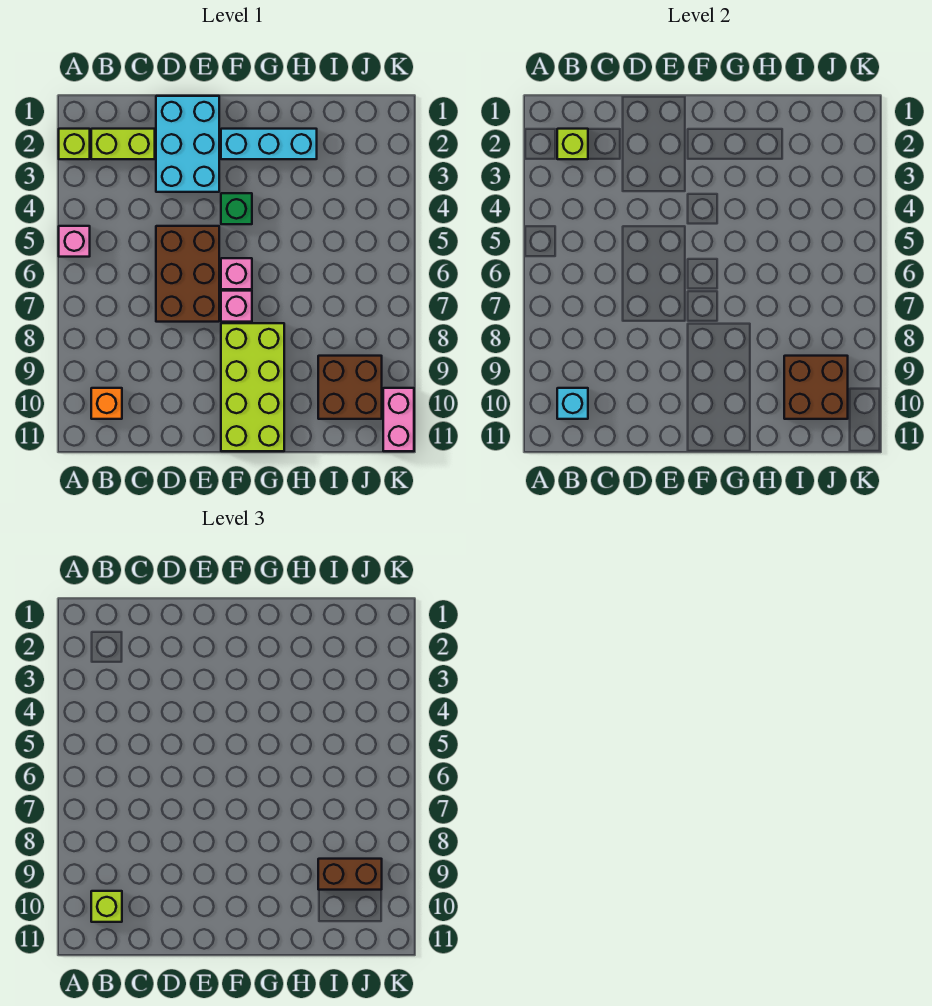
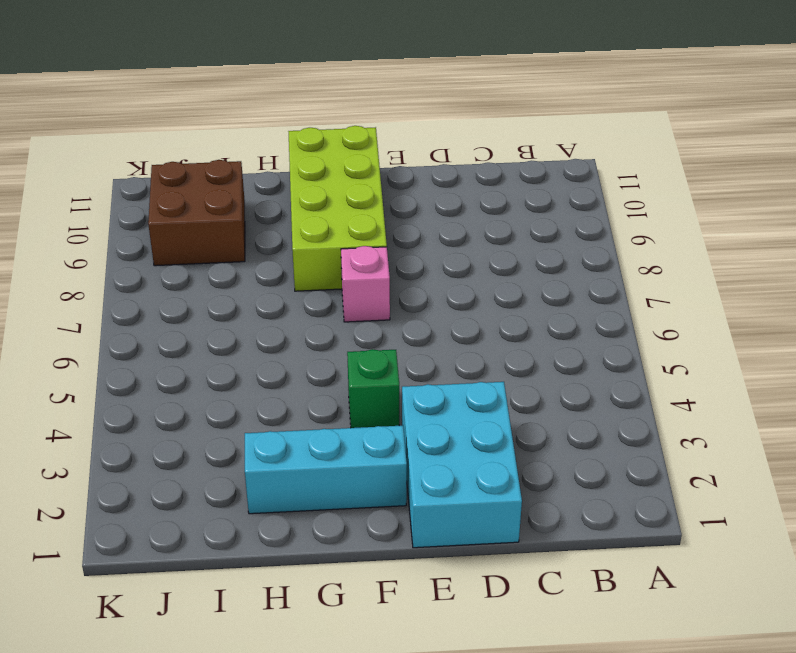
none -> lime 1x1 brick [59,129,90,159]
none -> pink 1x1 brick [59,226,90,257]
none -> lime 1x2 brick [91,129,155,159]

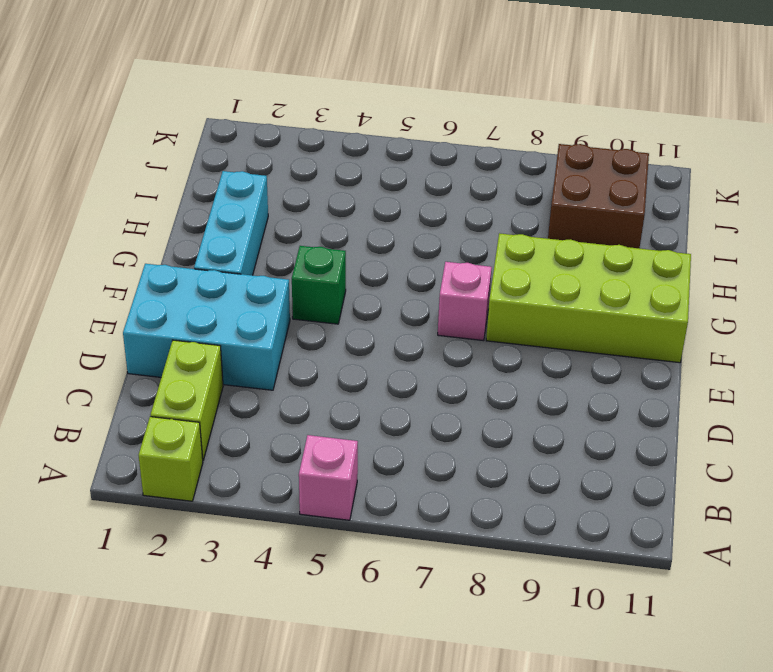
none -> orange 1x1 brick [91,388,122,419]
none -> brown 2x3 brick [156,226,219,322]
none -> pink 1x1 brick [221,258,252,289]

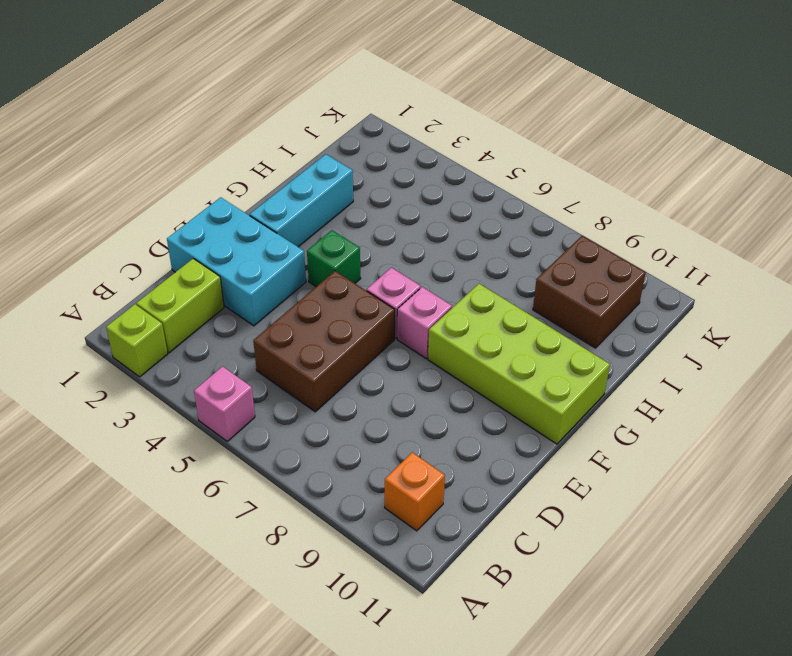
brown 2x3 brick [253,271,395,412] -> brown 2x3 brick turned to [156,226,219,322]
none -> pink 1x2 brick [383,388,414,451]
none -> lime 1x1 brick [557,129,588,159]
none -> cyan 1x1 brick [557,388,588,419]

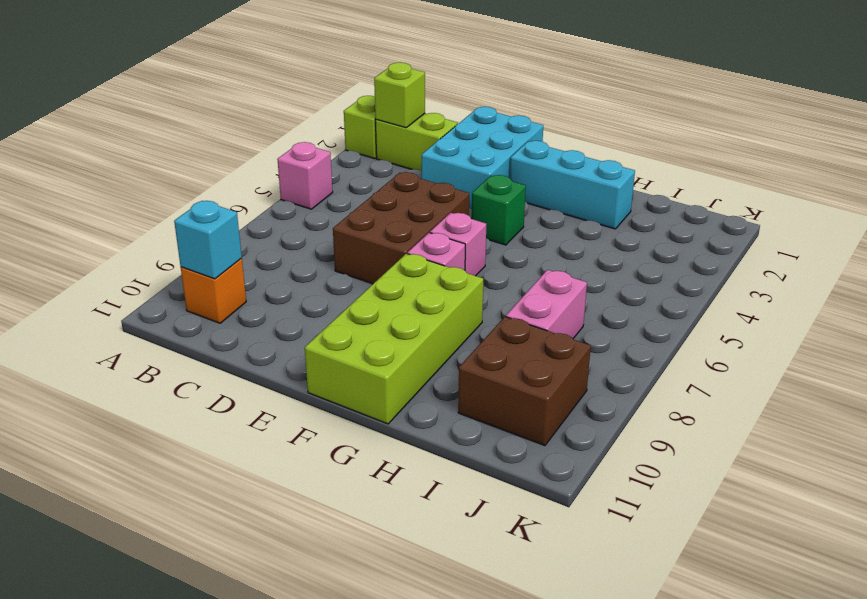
pink 1x2 brick [506,270,587,338] -> pink 1x2 brick moved to [383,388,414,451]
none -> brown 2x2 brick [784,356,848,419]
none -> lime 1x1 brick [91,891,122,922]
none -> brown 1x2 brick [318,859,382,890]

